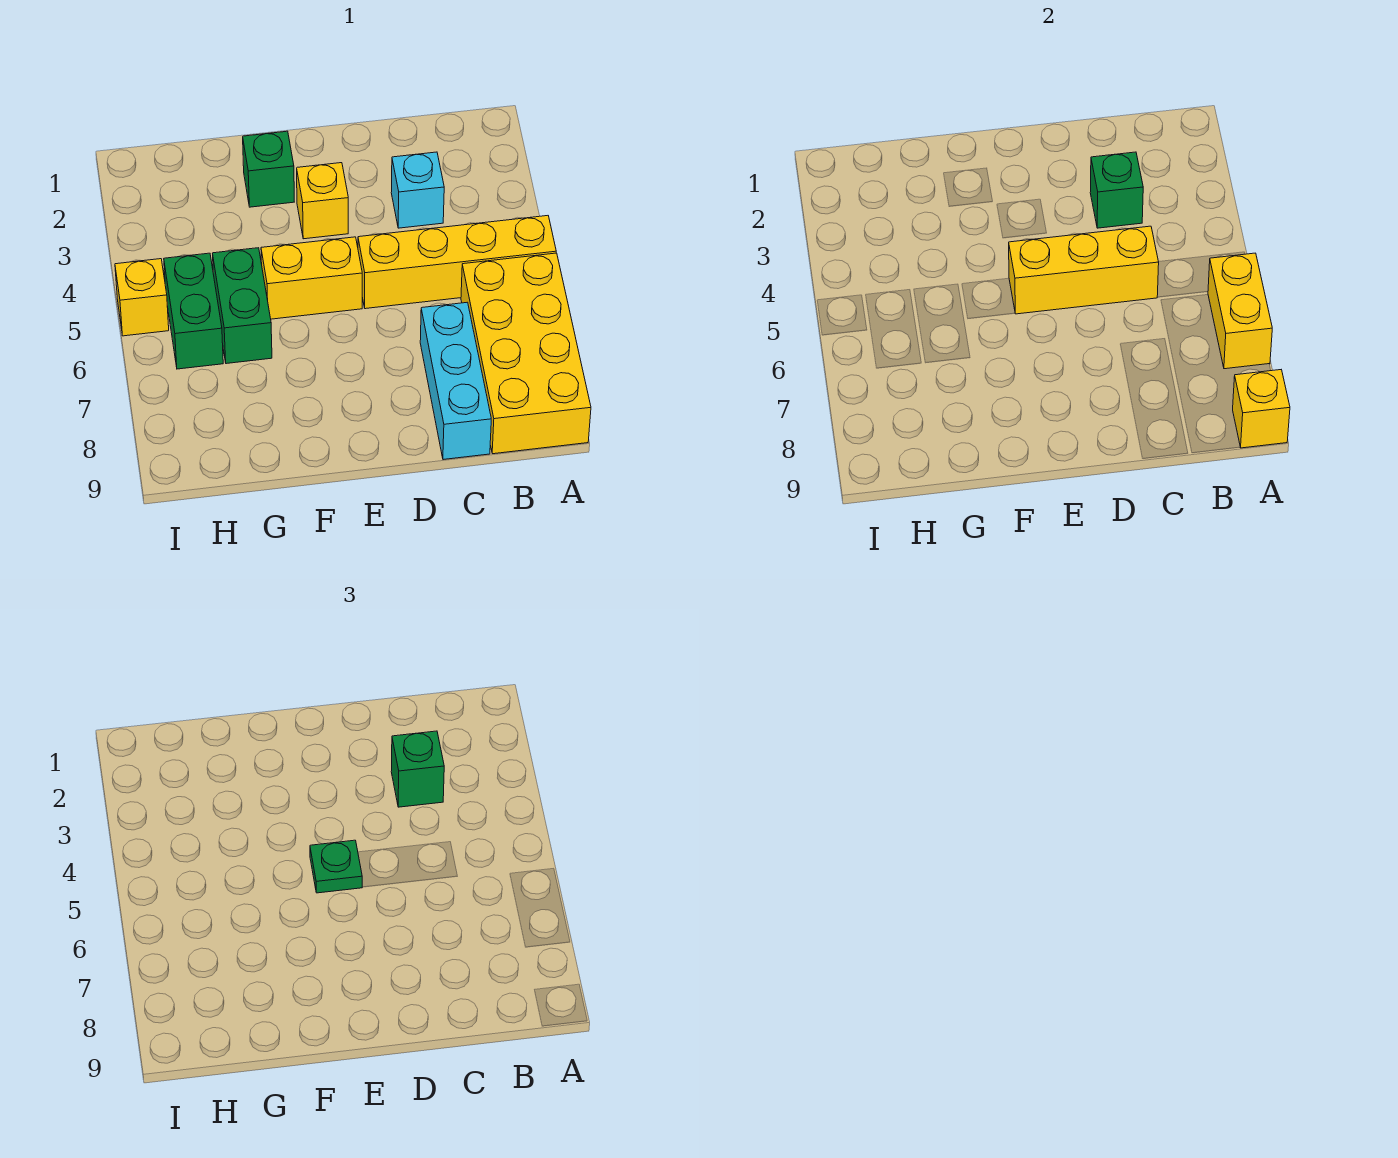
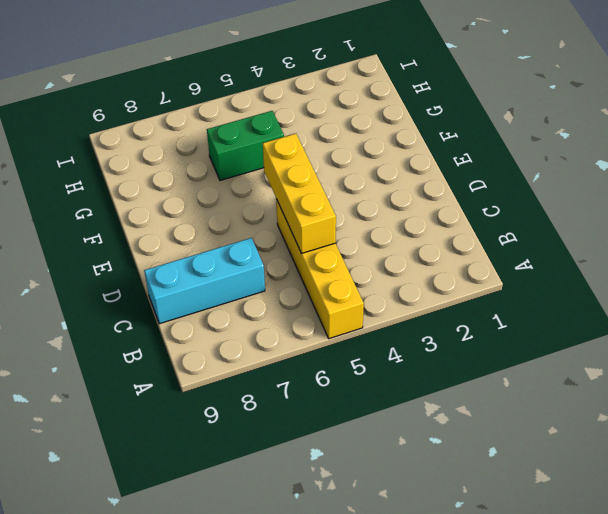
none -> yellow 2x4 brick [461,253,591,454]
none -> cyan 1x1 brick [391,152,444,228]
none -> yellow 1x1 brick [297,163,348,239]

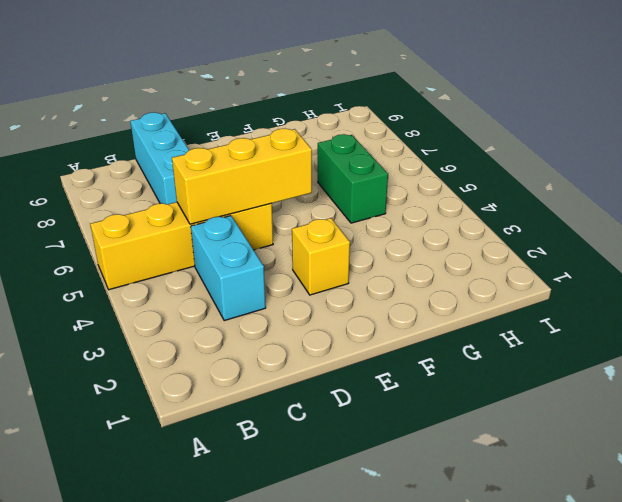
cyan 1x2 brick [191,216,266,321] -> cyan 1x1 brick [391,152,444,228]
none -> yellow 2x4 brick [461,253,591,454]
none -> yellow 1x2 brick [261,237,362,319]
none -> green 1x1 brick [243,131,294,207]

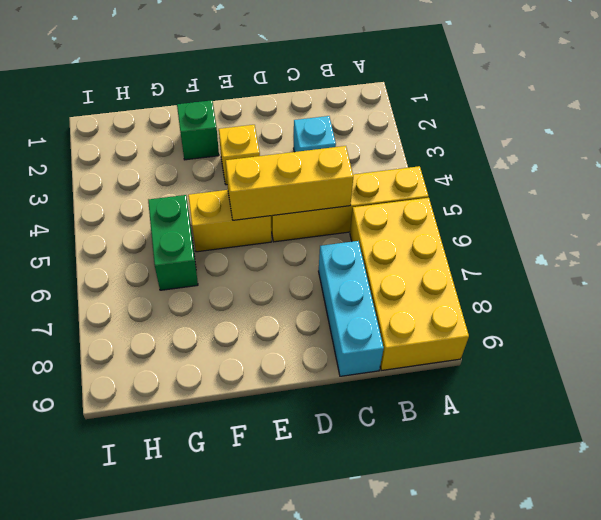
none -> green 1x2 brick [164,253,223,369]
none -> yellow 1x1 brick [115,259,169,336]
none -> yellow 1x2 brick [1208,253,1272,369]

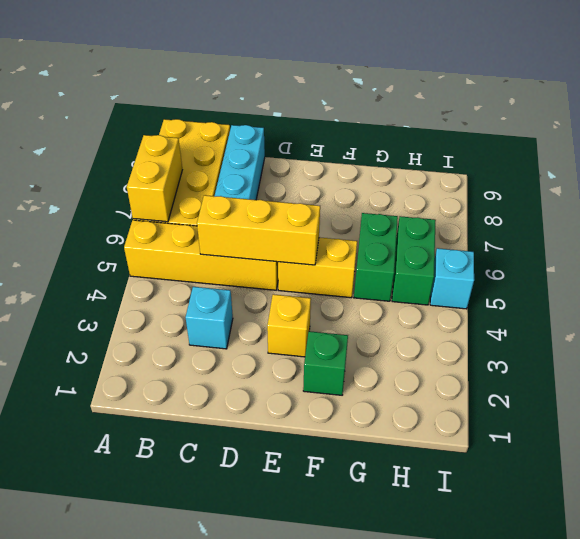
cyan 1x1 brick [430,248,474,309] -> yellow 1x1 brick [115,259,169,336]
none -> yellow 1x1 brick [1233,370,1290,448]
none -> green 1x1 brick [1090,152,1143,228]
none -> green 1x1 brick [391,731,444,807]

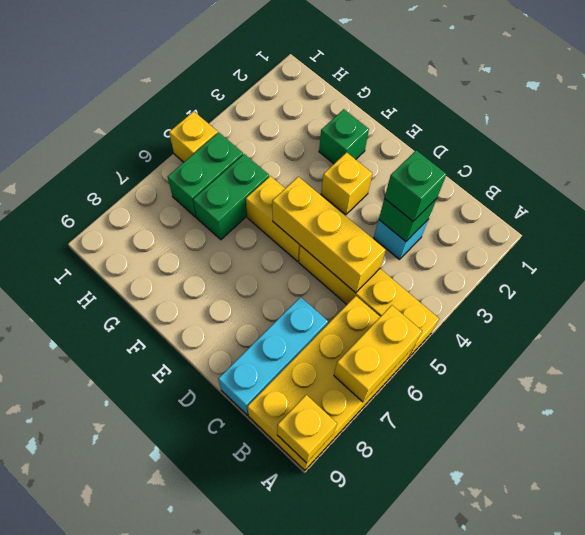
none -> green 1x1 plate [310,840,362,893]

